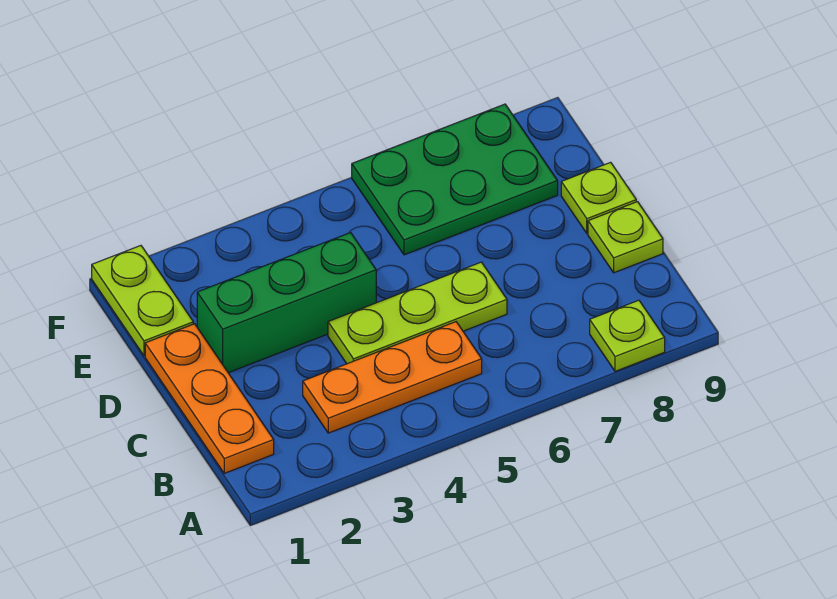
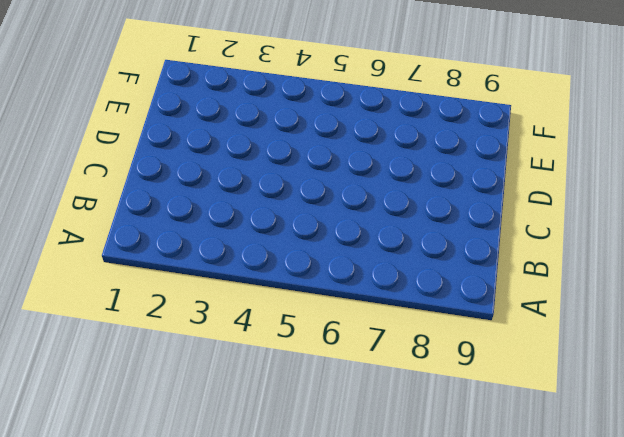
none -> lime 1x1 plate [590,300,665,371]
none -> orange 1x3 plate [145,324,274,473]

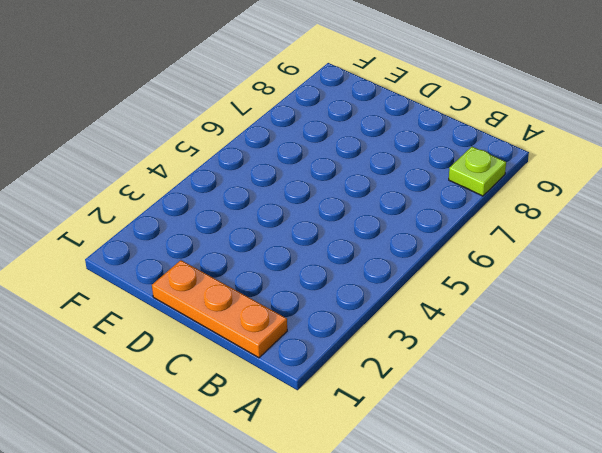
none -> orange 1x3 plate [303,322,482,433]
none -> lime 1x3 plate [328,262,507,364]

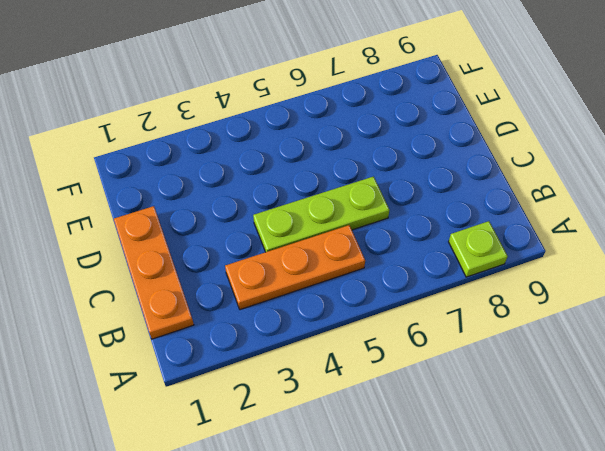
none -> lime 1x1 plate [588,202,663,273]
none -> green 1x3 brick [197,233,376,373]

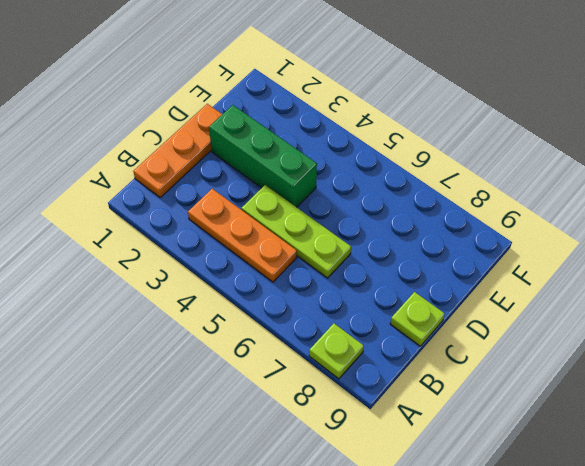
none -> lime 1x1 plate [561,162,636,233]
none -> lime 1x2 plate [92,246,193,356]

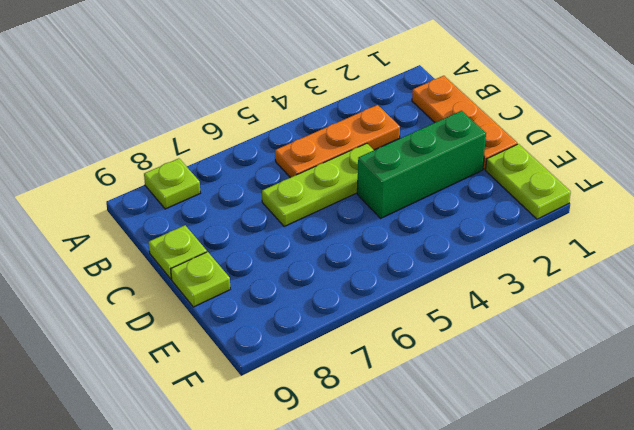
none -> green 2x3 plate [352,104,558,255]

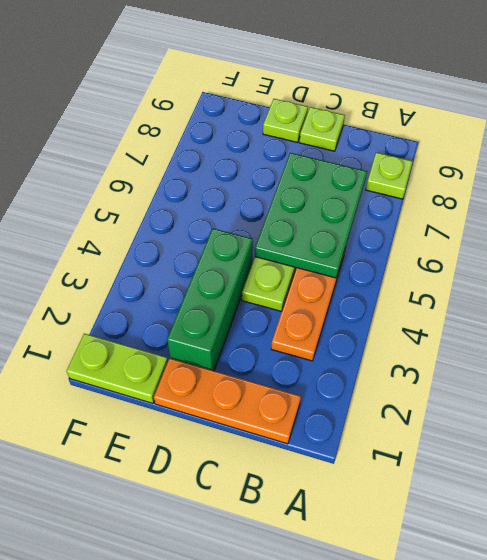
green 2x3 plate [255,153,367,278] -> green 2x3 plate moved to [352,104,558,255]

